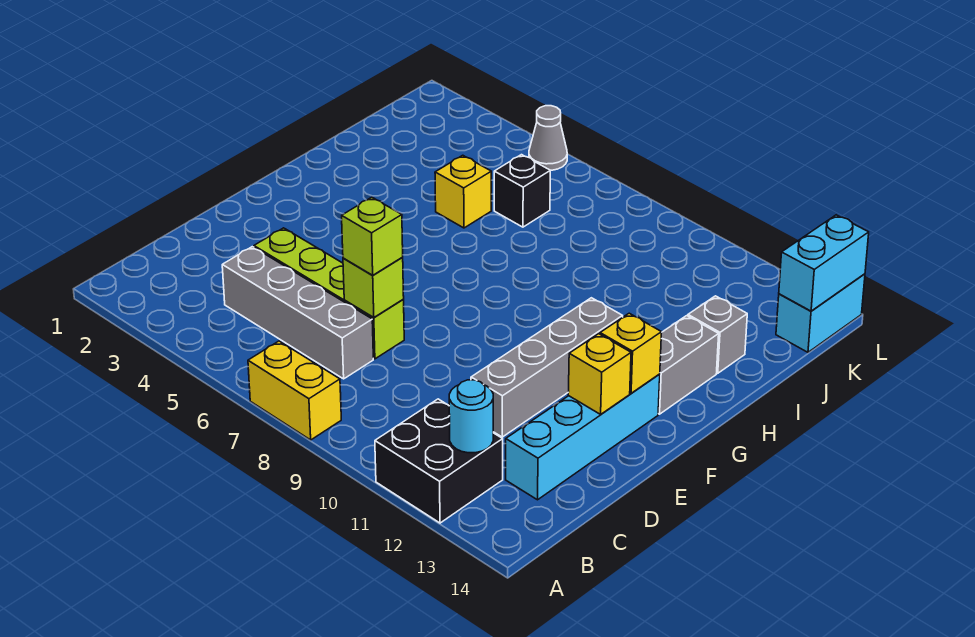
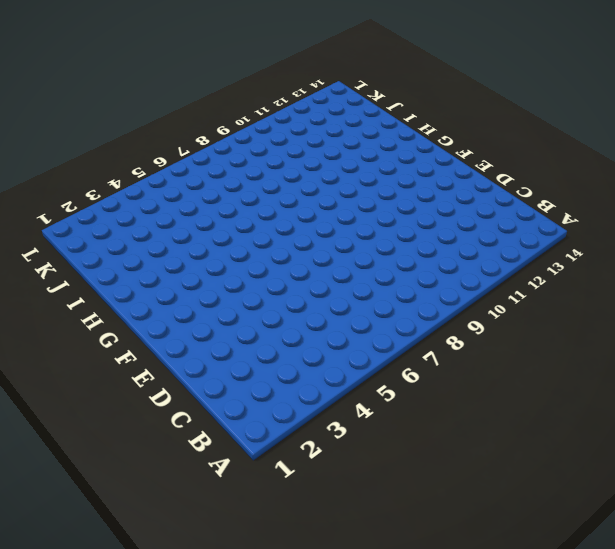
none -> yellow 1x2 brick [248,341,341,440]
none -> black 2x2 brick [375,399,503,523]
none -> grey 1x4 brick [222,247,373,379]

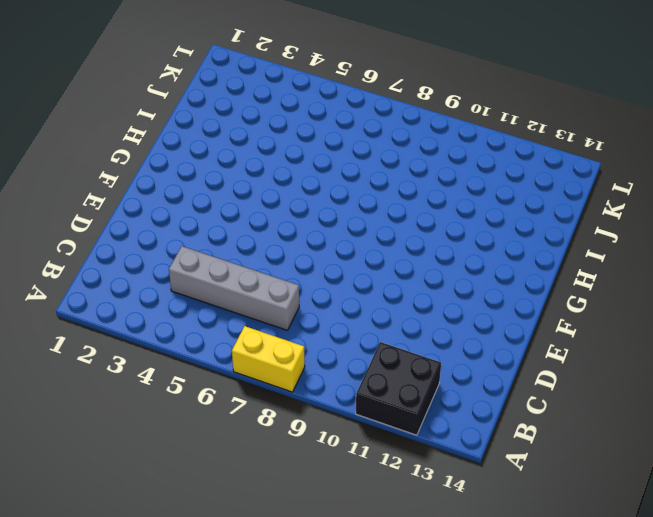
none -> cyan 1x4 brick [506,374,660,500]
none -> lime 1x4 brick [254,228,404,359]
none -> grey 1x4 brick [471,298,623,437]

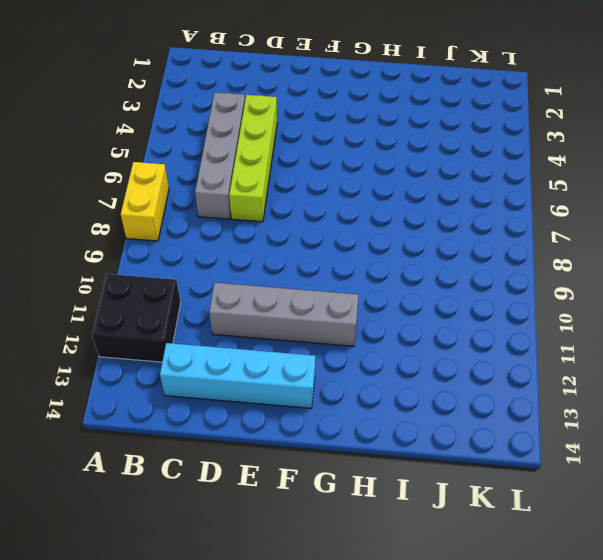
none -> grey 1x2 brick [658,316,719,414]
none -> yellow 1x1 brick [435,155,491,228]
none -> grey 1x1 brick [688,296,747,373]

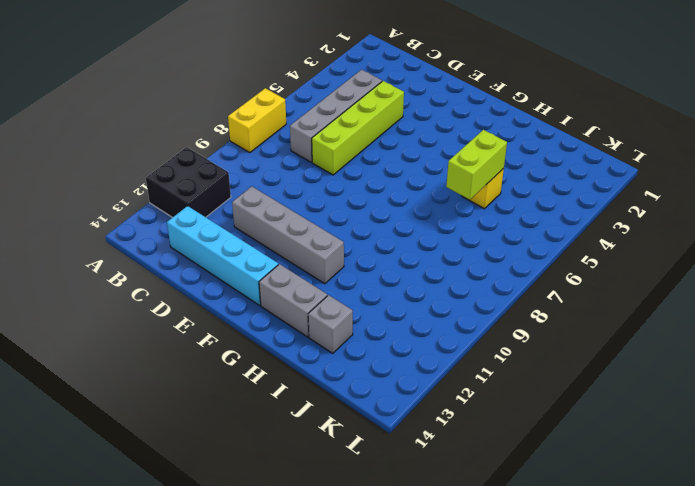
lime 1x2 brick [446,130,507,200] -> none
none -> black 1x1 brick [494,155,550,227]
none -> cyan 1x2 brick [776,274,865,352]
none -> grey 1x1 cone [529,106,567,170]

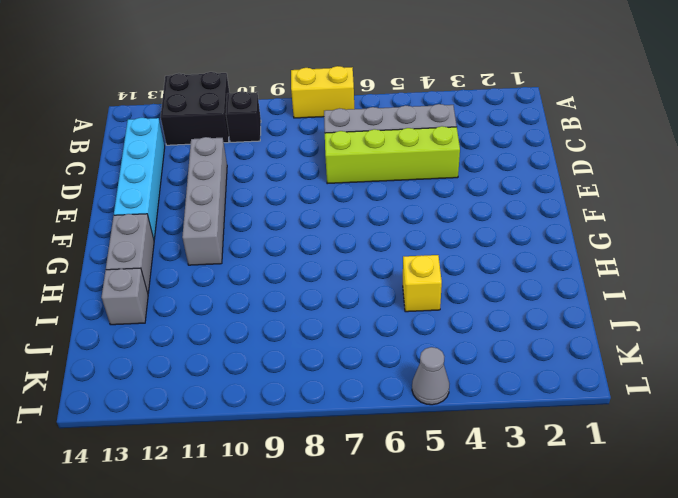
black 1x1 brick [226,91,261,142] -> black 1x1 brick moved to [494,155,550,227]
none -> cyan 1x2 brick [776,274,865,352]
none -> cyan 1x1 round brick [449,380,493,453]
none -> lime 1x1 brick [343,258,404,317]

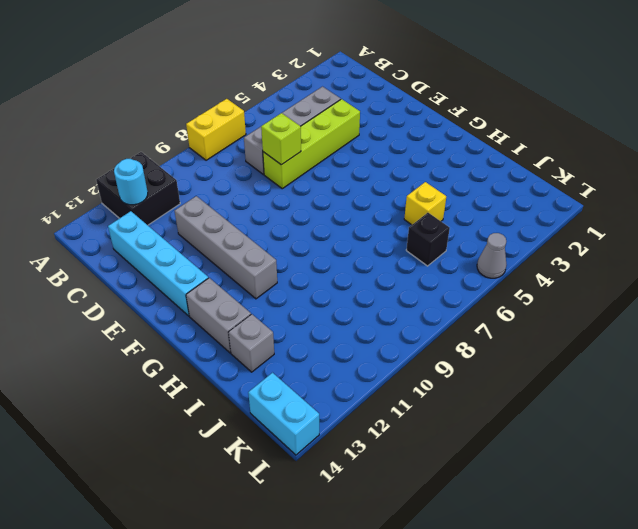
none -> yellow 1x1 brick [568,334,631,414]
none -> yellow 1x1 brick [600,313,662,393]
none -> cyan 1x2 brick [779,215,869,311]

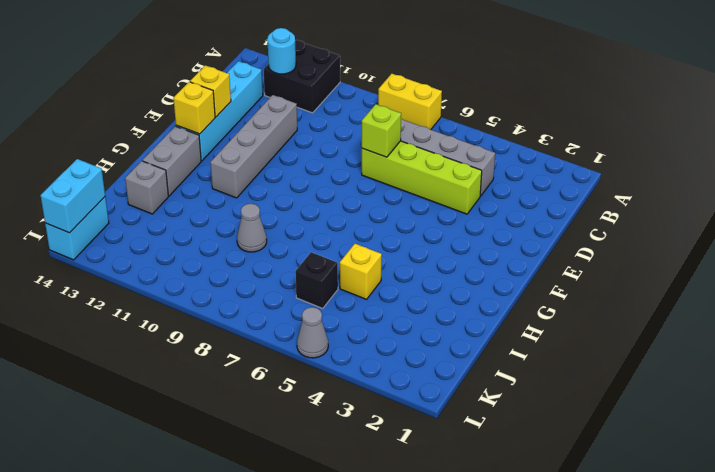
grey 1x1 cone [237,204,267,252] -> none
none -> lime 1x1 brick [342,197,403,275]

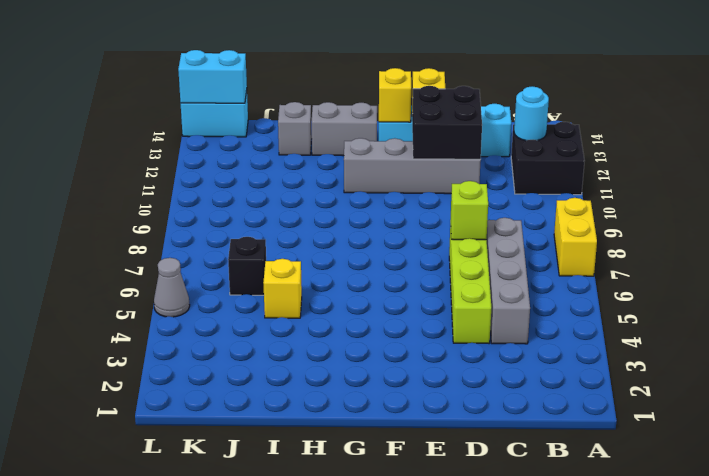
black 2x2 brick [412,86,482,159] -> none
none -> lime 1x1 brick [342,197,403,275]

